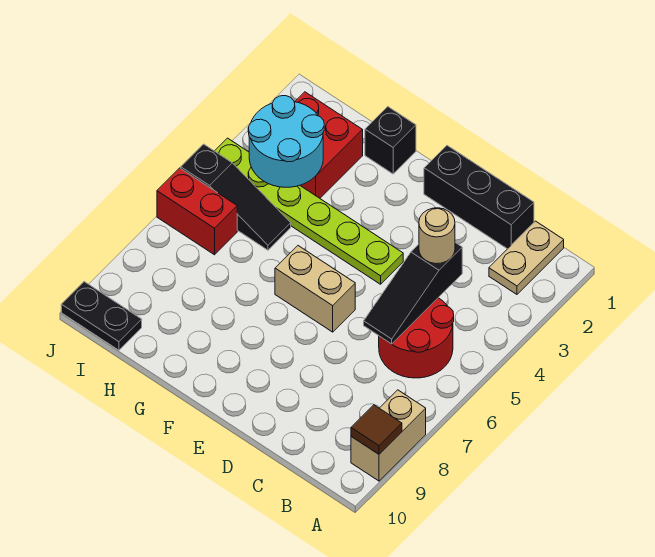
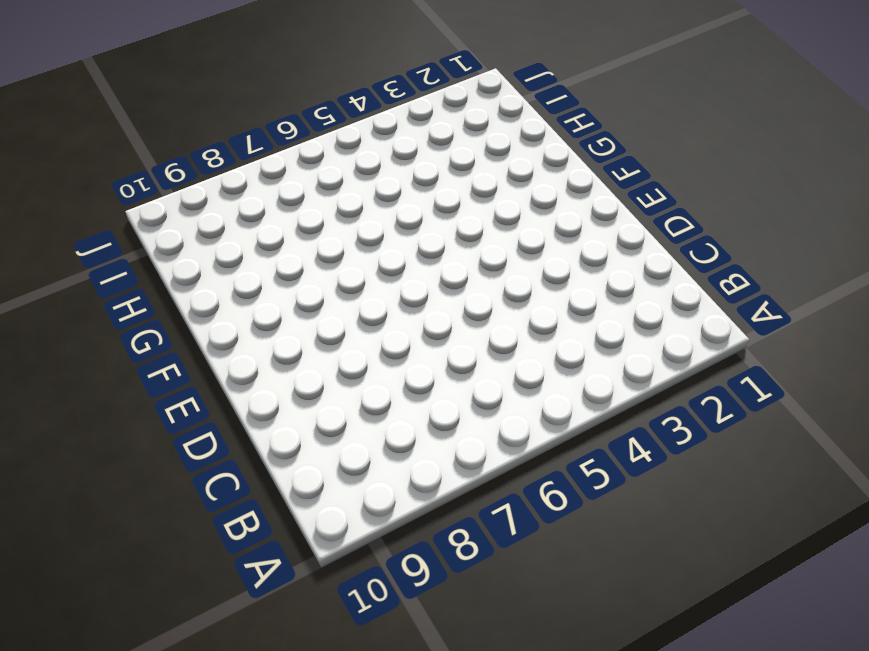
none -> tan 1x2 brick [351,390,426,481]
none -> tan 1x2 plate [489,221,564,294]
none -> red 2x2 round brick [379,298,454,378]

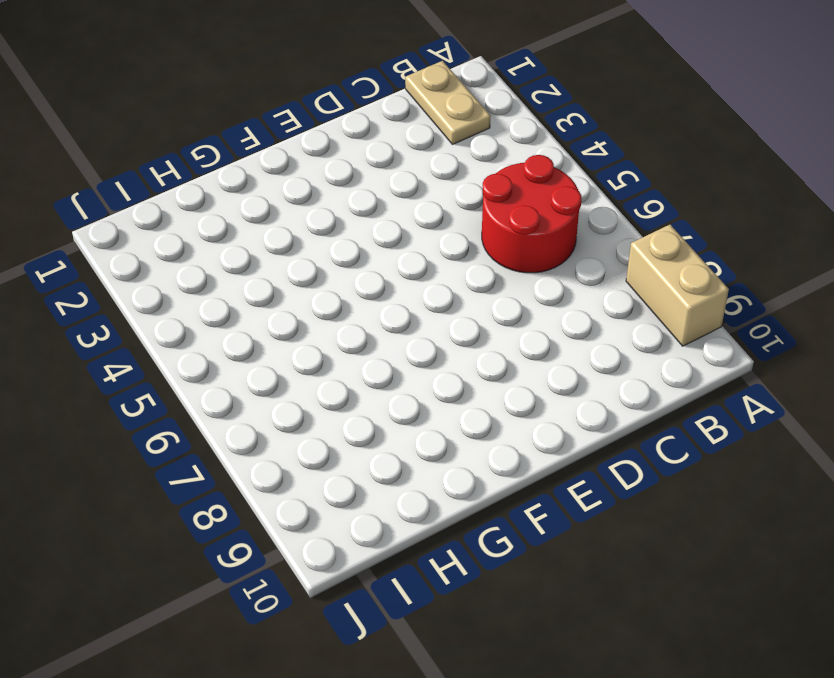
none -> black 1x3 brick [424,146,534,249]
none -> lime 1x6 plate [215,138,403,284]
none -> tan 1x2 brick [275,246,355,332]

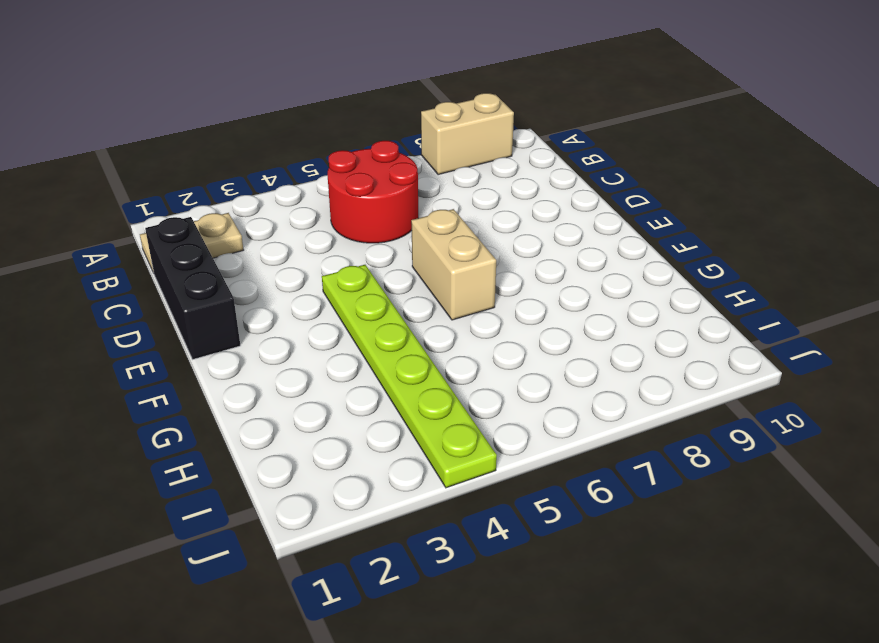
none -> black 1x1 brick [365,107,416,174]
none -> red 2x2 brick [295,92,363,198]
none -> black 1x3 slope [181,144,291,250]

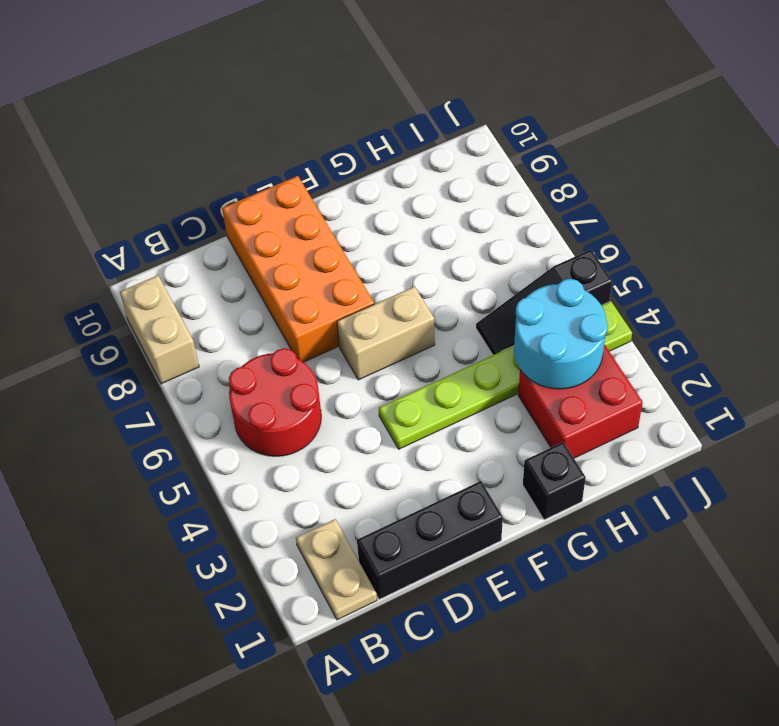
orange 2x4 brick [222,176,374,362] -> none
none -> red 1x2 brick [157,168,237,255]
none -> black 1x2 plate [61,282,142,350]
none -> brown 1x1 tile [351,405,402,454]

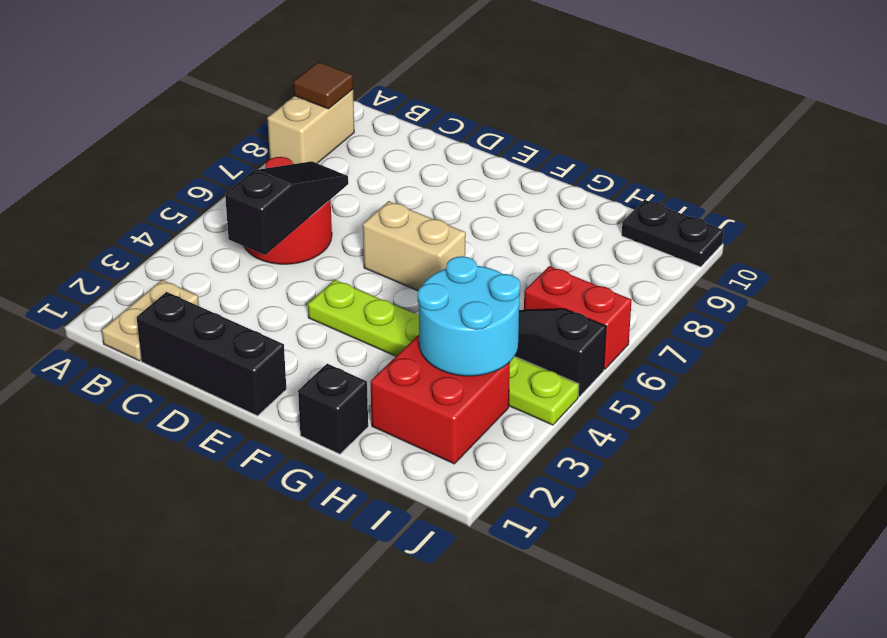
none -> tan 1x1 round brick [419,208,455,264]

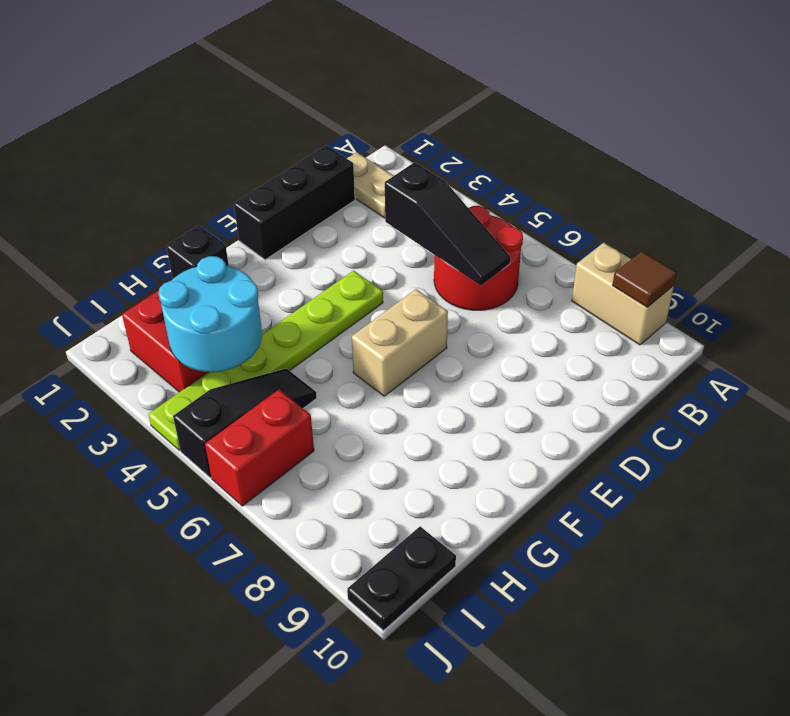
none -> tan 1x1 round brick [419,208,455,264]

